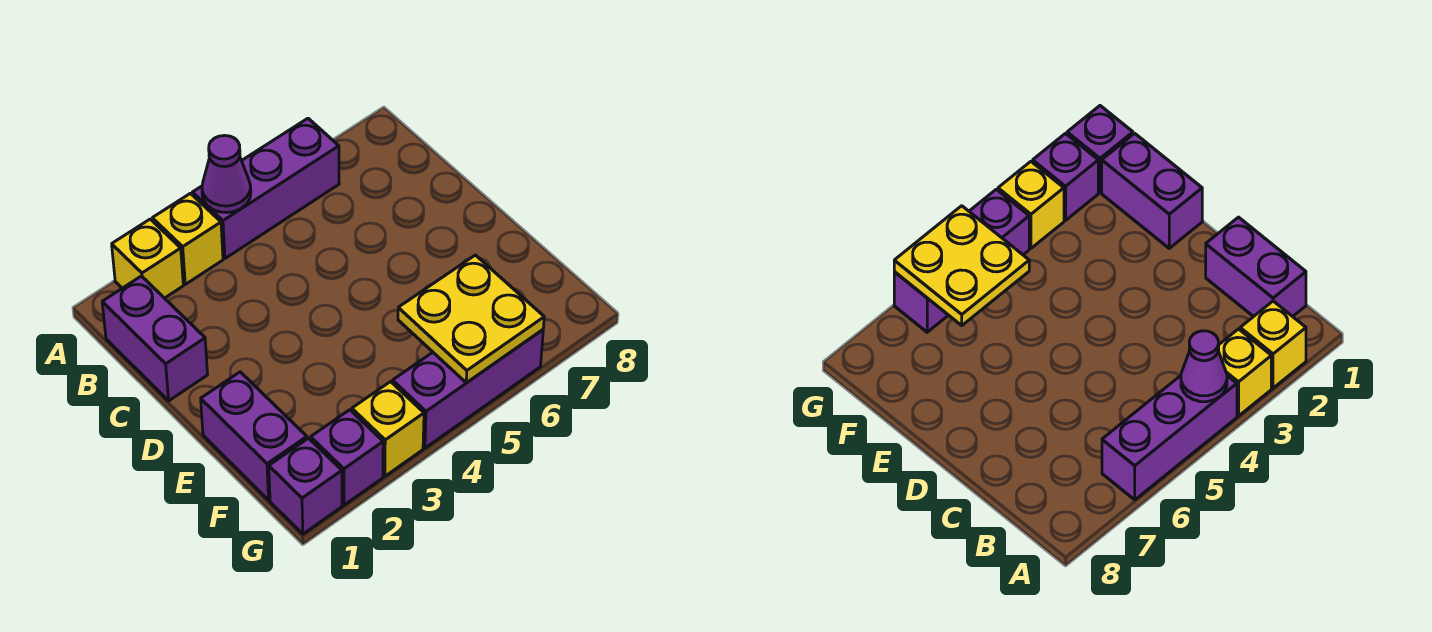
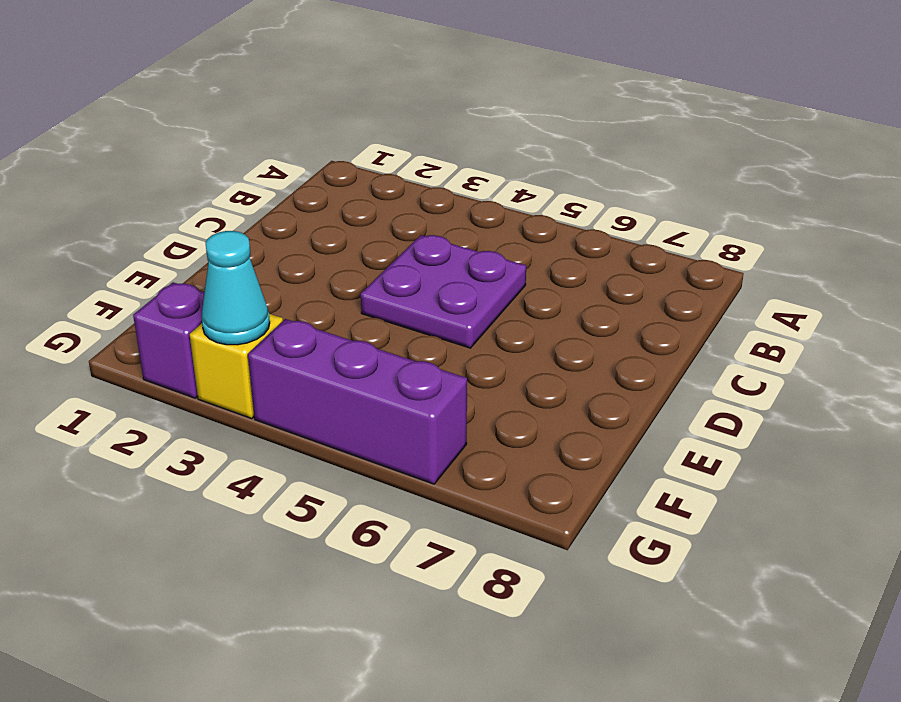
purple 2x2 plate [361,235,526,348] -> none
cyan 1x1 cone [201,231,270,345] -> none
none -> yellow 1x1 brick [112,219,183,298]
none -> yellow 1x1 brick [152,193,223,284]

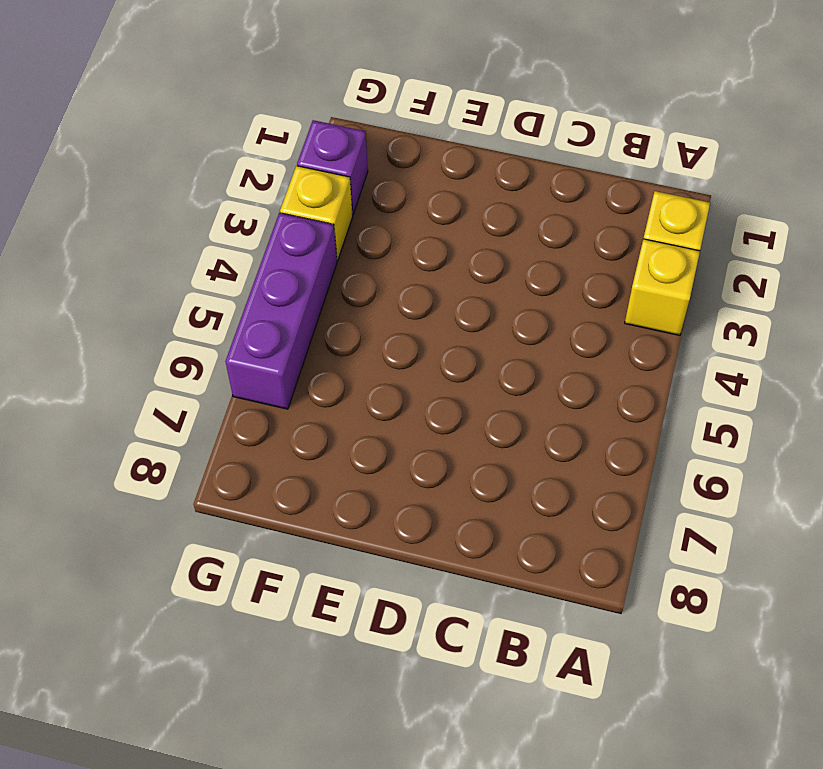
none -> purple 1x3 brick [192,118,339,258]
none -> purple 1x2 brick [102,276,208,401]

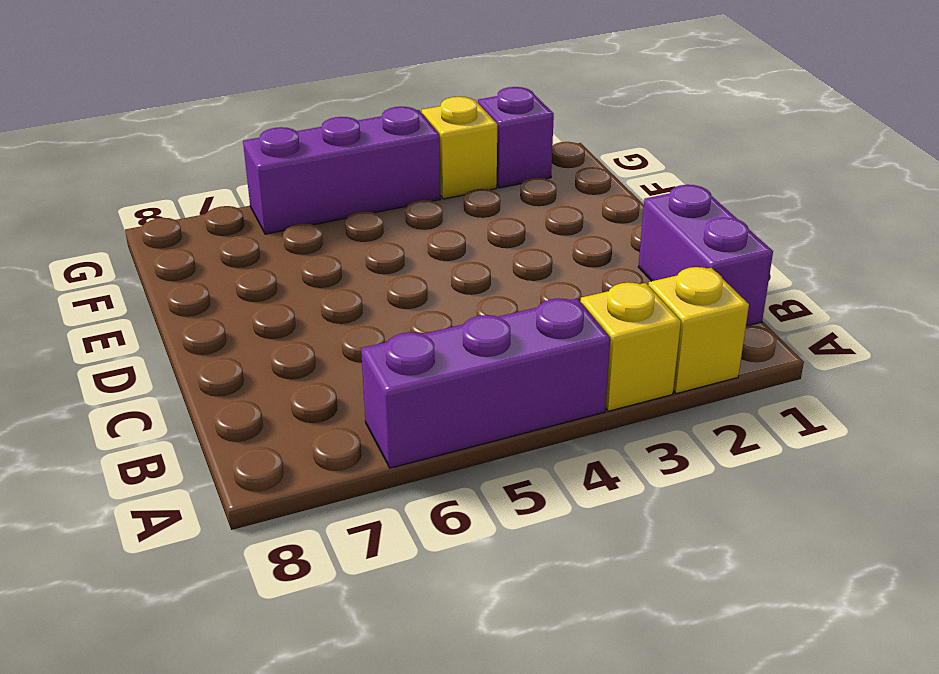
none -> purple 1x2 brick [201,372,307,500]
none -> purple 1x1 brick [269,438,342,534]

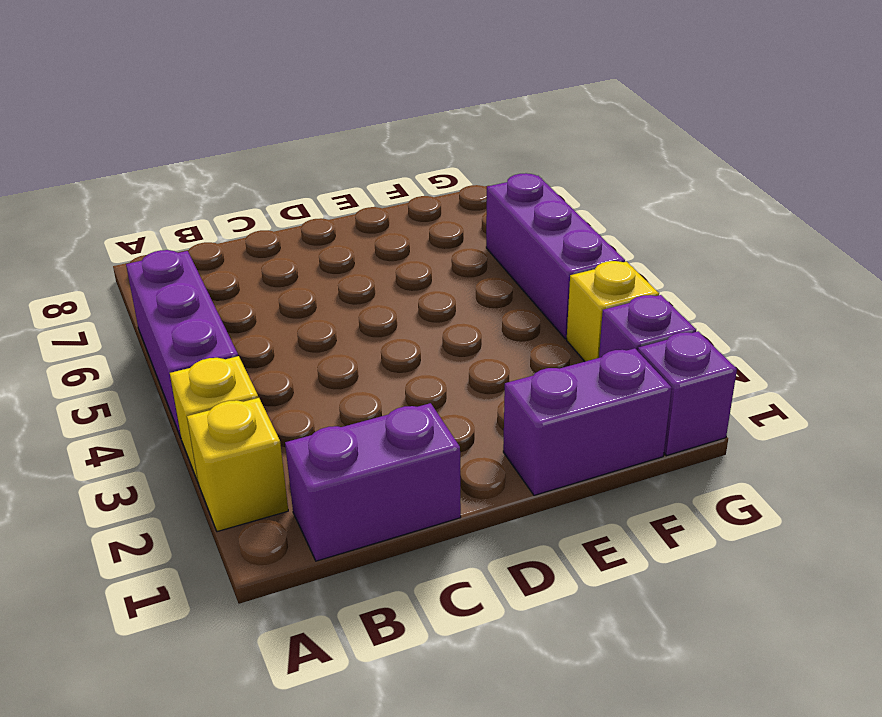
none -> purple 1x1 cone [202,135,251,213]
none -> yellow 2x2 plate [398,255,544,383]

